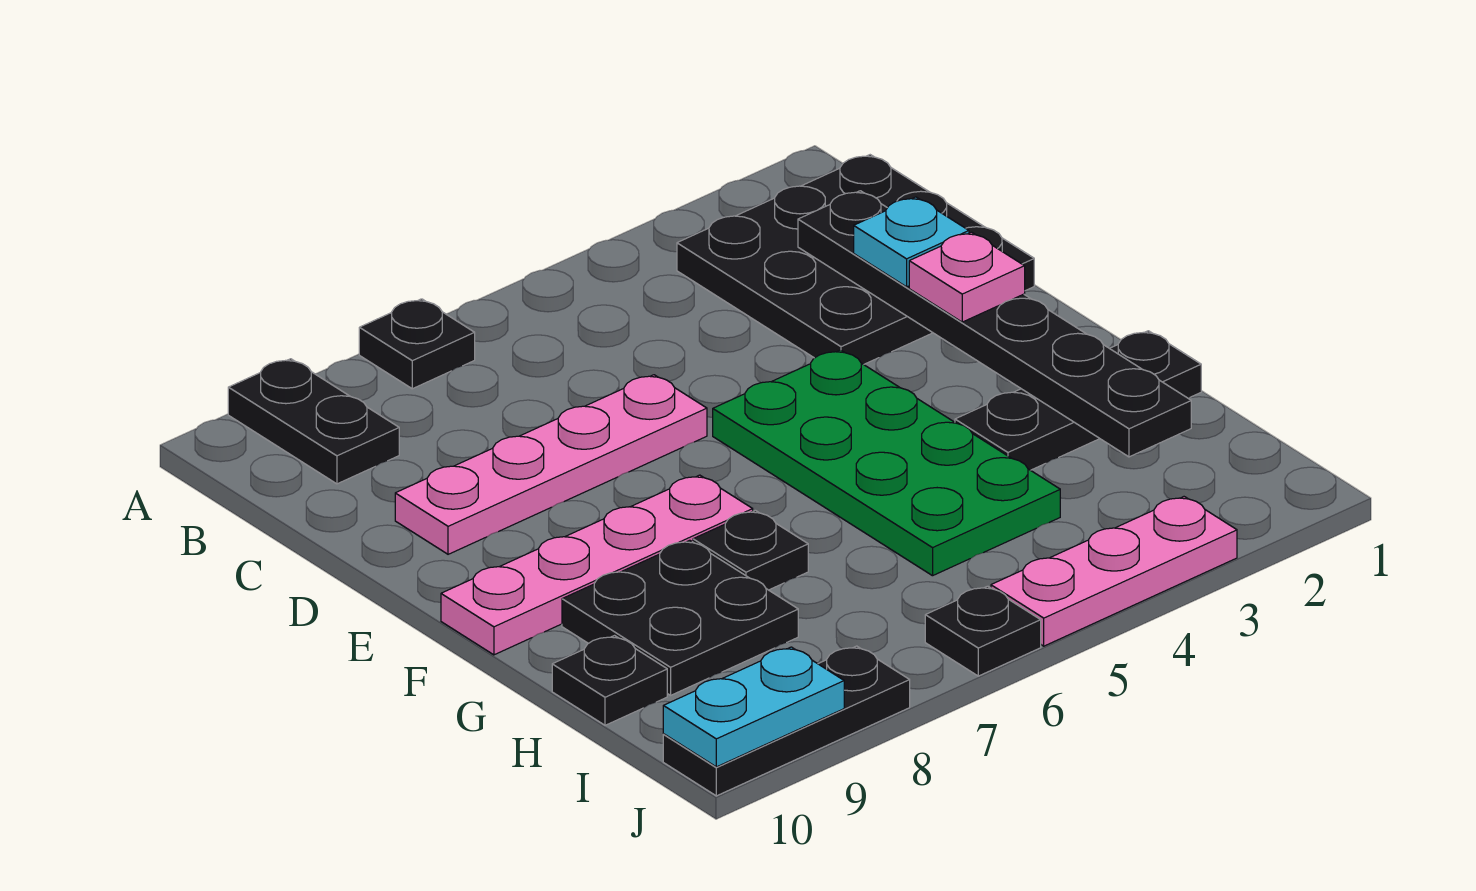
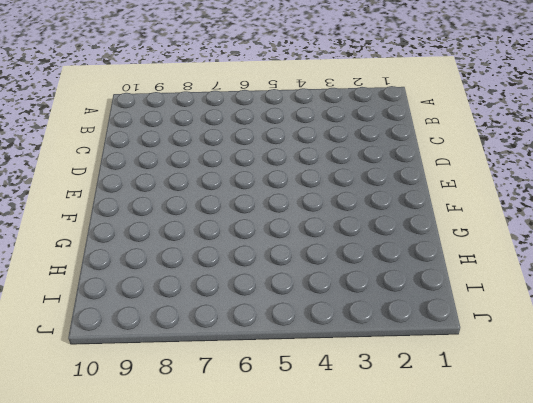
none -> black 1x1 plate [359,299,475,389]
none -> black 1x2 plate [228,359,399,484]
none -> black 3x3 plate [677,155,1034,364]

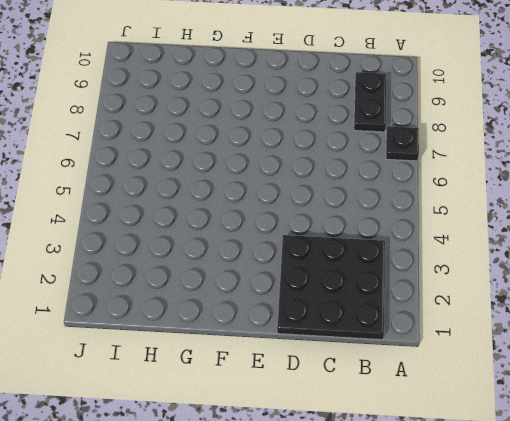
black 1x2 plate [354,72,386,132] -> black 1x2 plate turned to [228,359,399,484]
none -> pink 1x4 plate [395,375,707,554]
none -> green 2x4 plate [713,350,1060,576]
none -> pink 1x4 plate [441,475,753,655]

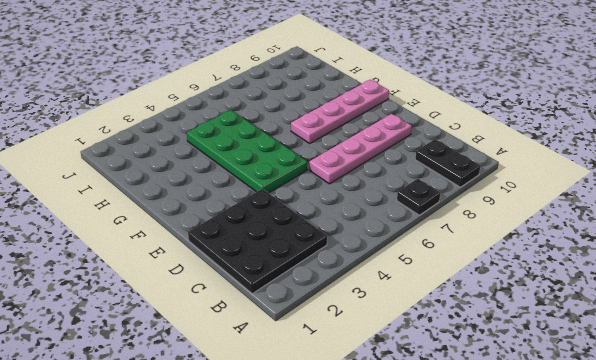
none -> black 1x3 plate [955,331,1201,470]
none -> black 1x1 plate [693,510,808,590]
none -> black 2x2 plate [562,540,798,695]

